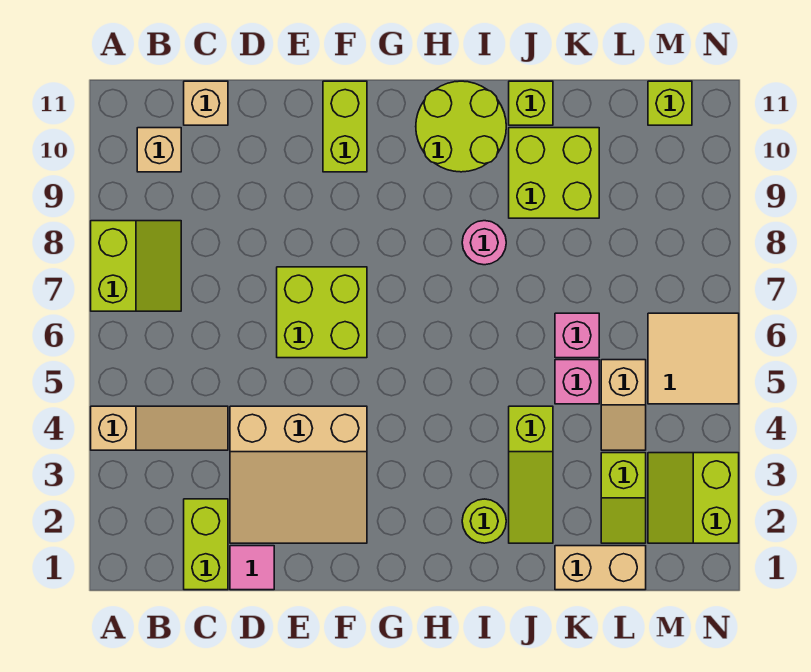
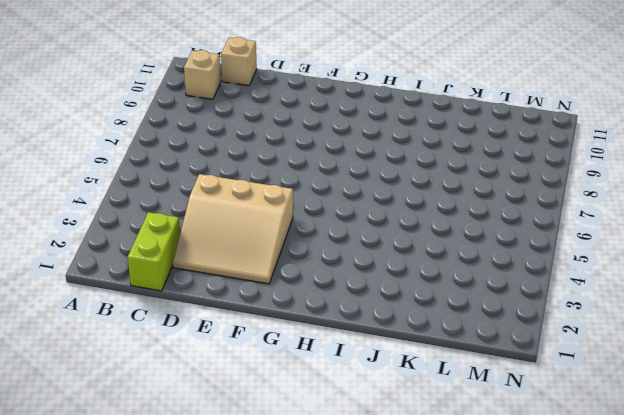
none -> tan 1x3 slope [91,406,228,450]
none -> lime 2x2 slope [91,221,181,311]
none -> pink 1x1 tile [230,546,274,590]

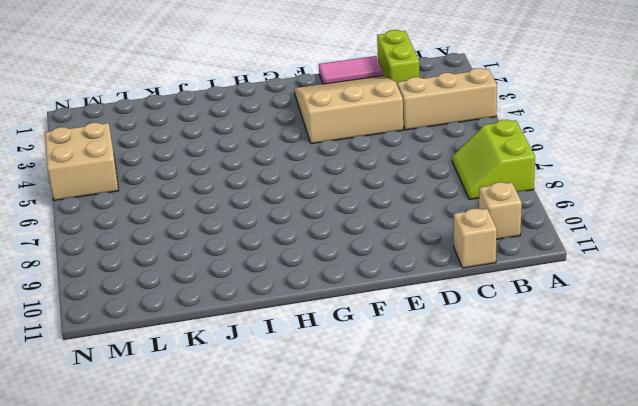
tan 1x3 brick [397,68,497,130] -> tan 1x3 slope [91,406,228,450]
pink 1x2 tile [319,56,383,84] -> pink 1x1 tile [230,546,274,590]
tan 2x2 brick [45,123,119,200] -> tan 2x2 tile [648,313,739,404]
none -> lime 2x2 brick [277,267,367,358]
none -> lime 1x2 brick [323,81,367,172]
none -> lime 2x2 round brick [416,81,506,172]

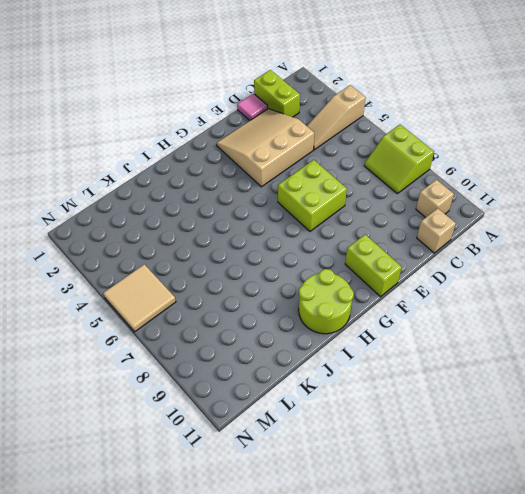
none -> lime 1x1 round brick [462,499,506,543]
none -> pink 1x1 round brick [462,221,506,265]
none -> lime 1x3 slope [509,406,553,543]

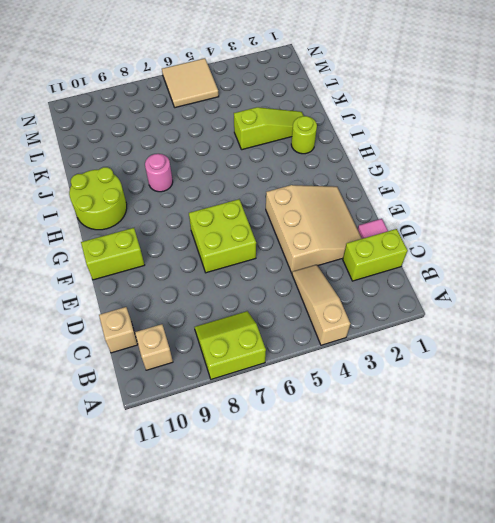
none -> lime 2x2 brick [509,128,599,218]
none -> lime 1x1 brick [509,81,553,125]
none -> tan 1x2 brick [555,546,646,590]

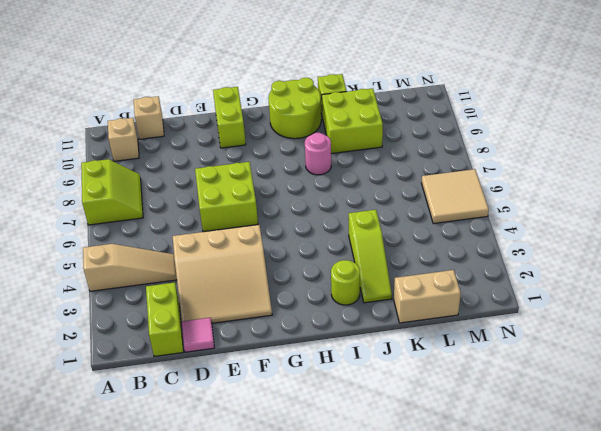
none -> pink 1x1 brick [555,360,599,404]
none -> pink 1x1 brick [555,313,599,358]
none -> lime 1x2 slope [601,453,646,543]

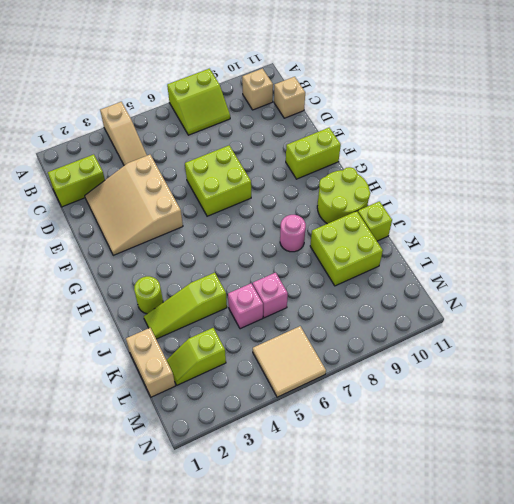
none -> pink 1x1 tile [230,546,274,590]
none -> tan 1x2 slope [601,360,646,450]
none -> lime 2x2 slope [648,453,739,543]

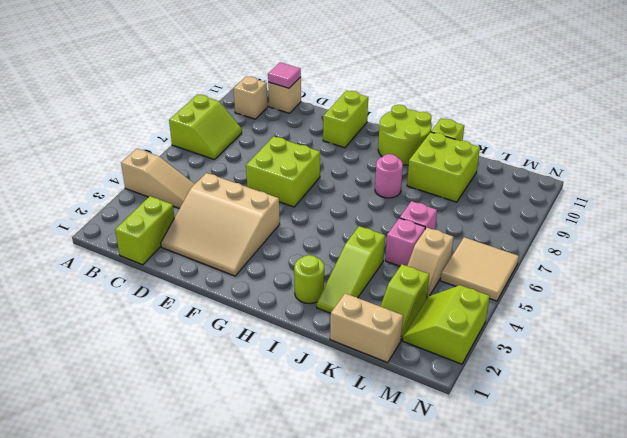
pink 1x1 tile [268,62,301,88] -> pink 1x1 tile moved to [230,546,274,590]
none -> lime 1x1 brick [648,81,692,125]

